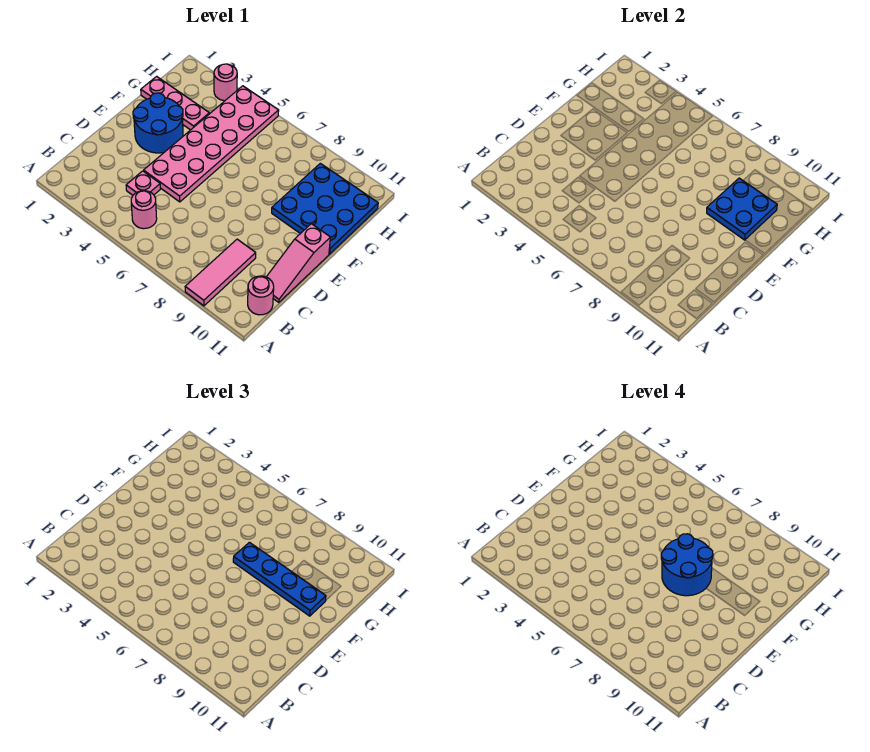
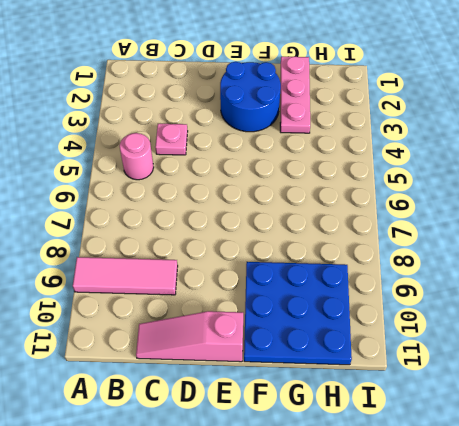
none -> pink 1x1 round brick [248,276,274,315]
none -> pink 2x6 plate [144,86,279,202]
none -> pink 1x1 round brick [214,64,237,101]

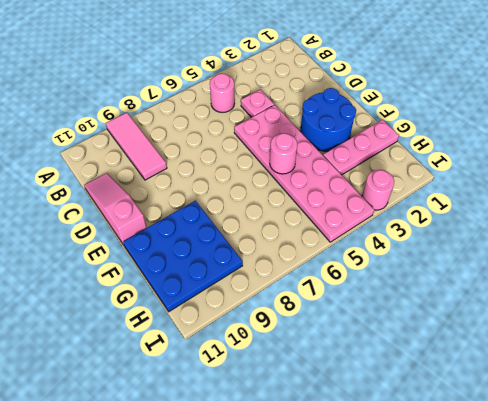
pink 1x1 round brick [270,133,297,174] -> pink 1x1 round brick moved to [248,276,274,315]
none -> blue 2x2 plate [707,178,777,240]
none -> blue 1x4 plate [233,542,326,616]
none -> blue 2x2 round brick [661,534,713,596]

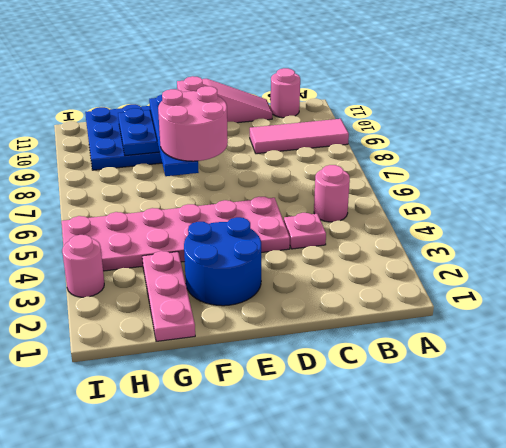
pink 2x2 round brick [158,86,228,161] -> blue 2x2 round brick [661,534,713,596]

